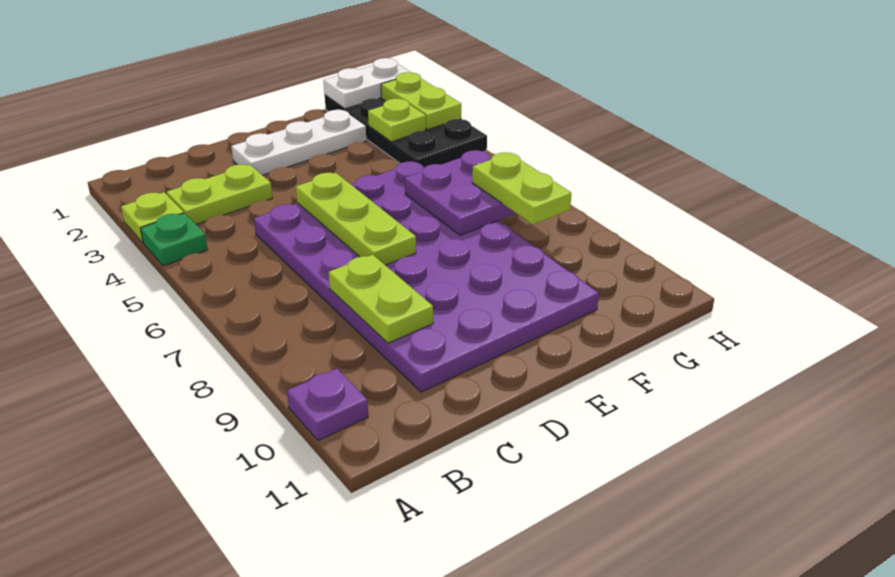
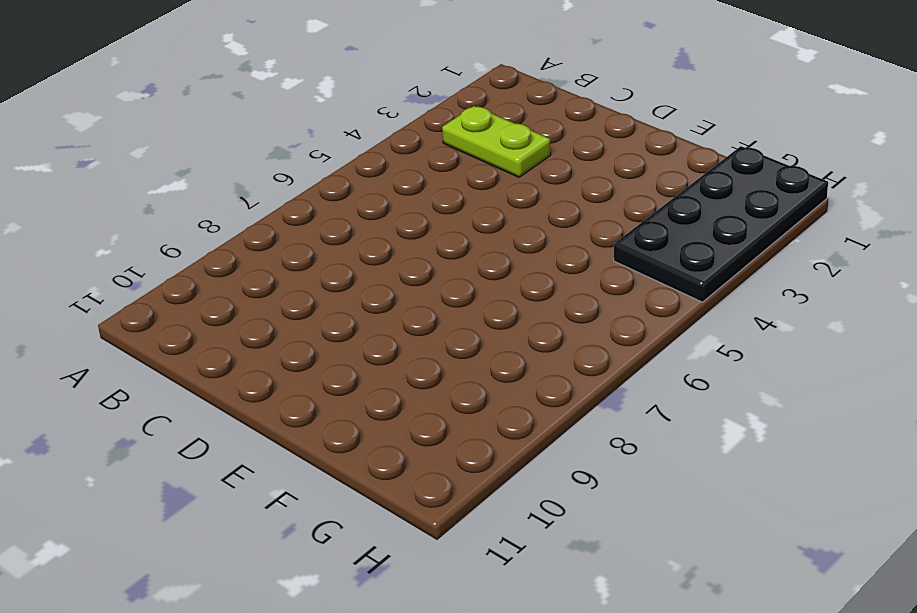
none -> lime 1x1 plate [121,192,184,243]
none -> green 1x1 plate [141,213,208,266]
none -> purple 1x1 plate [287,369,368,441]

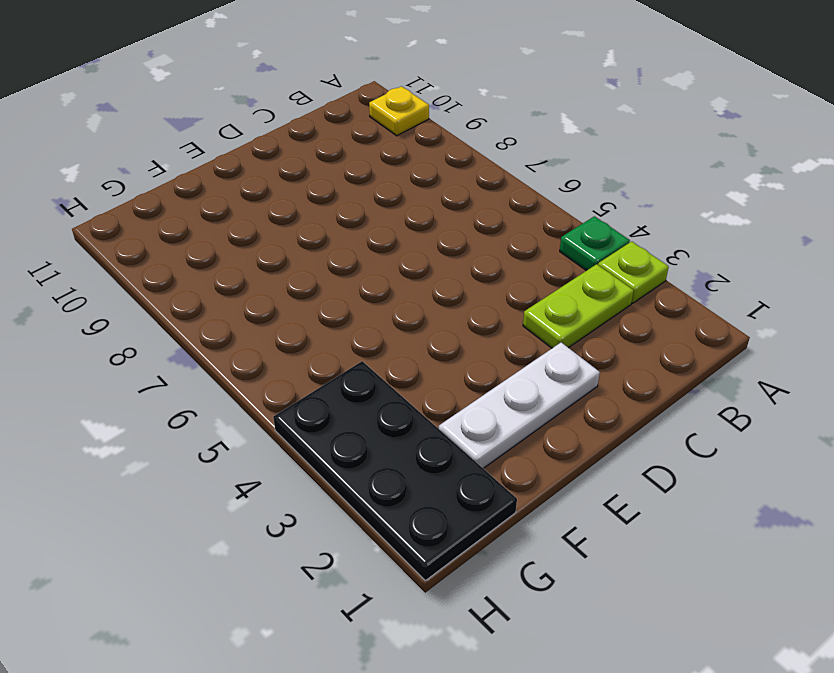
yellow 1x1 plate [369,86,429,136] -> purple 1x1 plate [287,369,368,441]
none -> purple 4x6 plate [254,162,599,392]
none -> lime 1x2 plate [329,255,433,343]
none -> lime 1x3 plate [296,173,416,265]

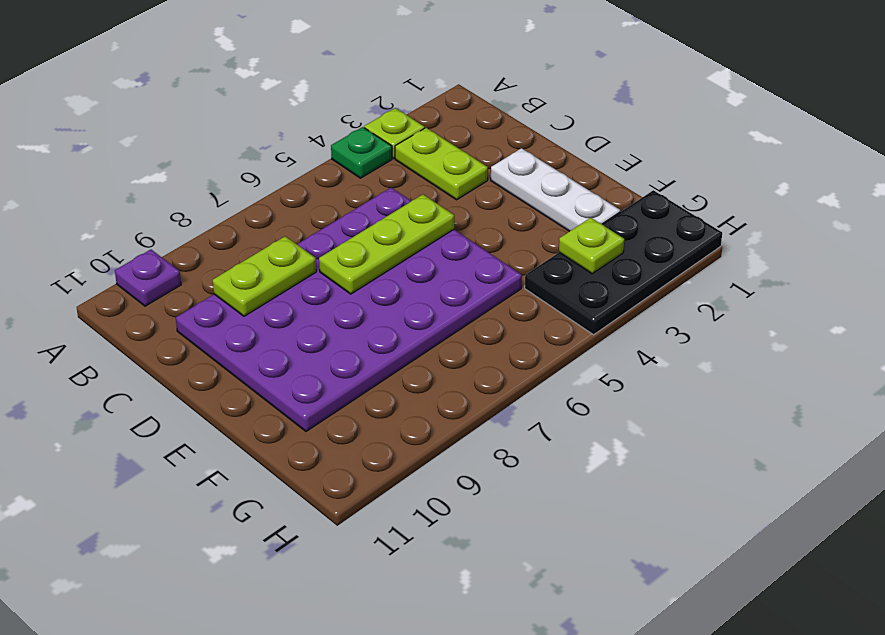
none -> purple 2x2 plate [405,150,516,235]
none -> white 1x2 plate [323,58,410,109]
none -> lime 1x2 plate [381,72,461,129]

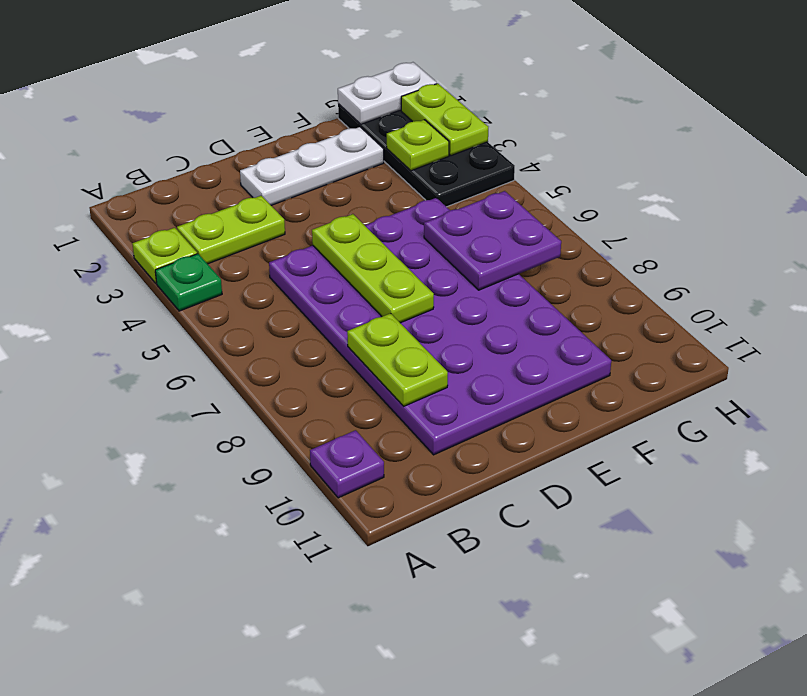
none -> lime 1x2 plate [472,152,571,224]

